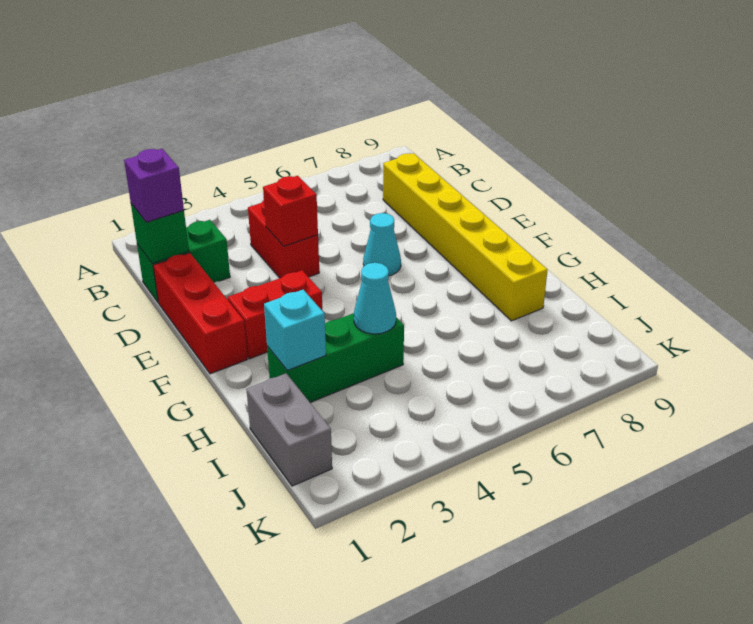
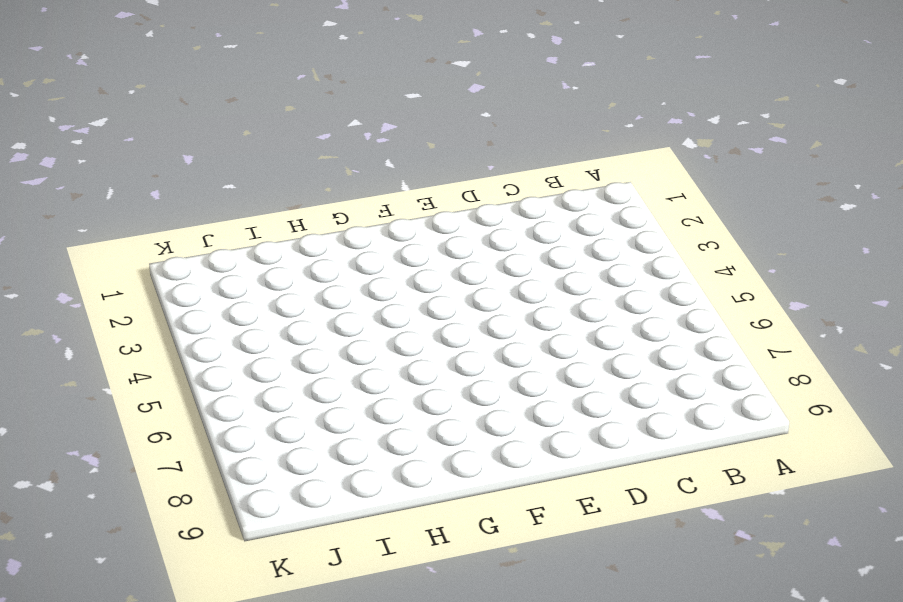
none -> green 1x2 brick [137,220,230,302]
none -> red 1x2 brick [248,200,319,278]
none -> yellow 1x6 brick [383,153,548,321]

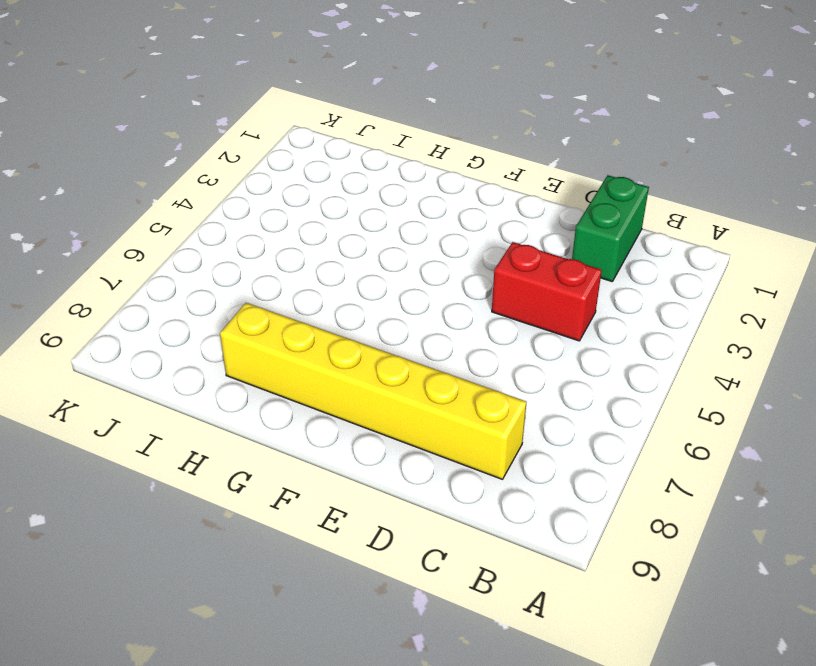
none -> red 1x3 brick [153,253,247,374]
none -> cyan 1x1 cone [363,213,401,276]
none -> red 1x2 brick [228,270,323,359]

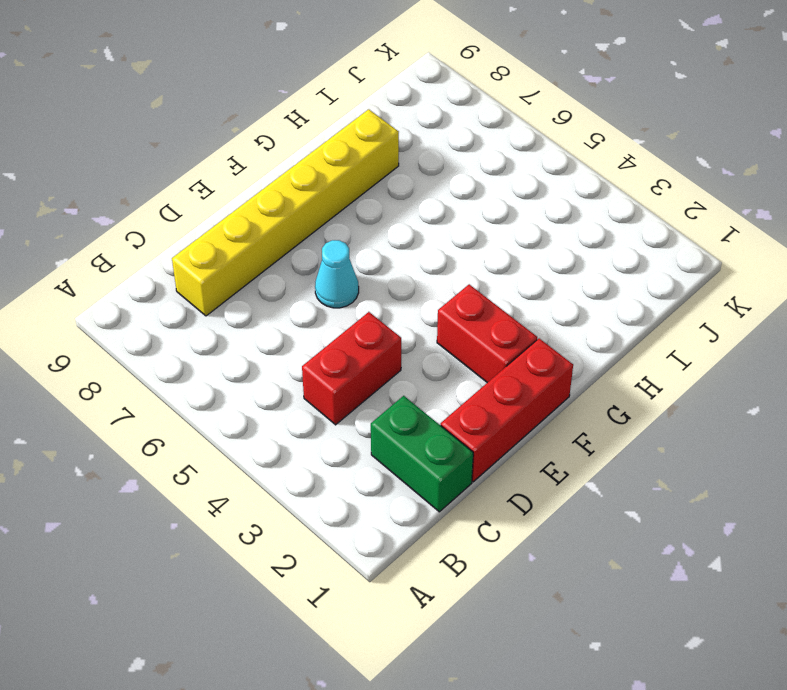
none -> green 1x3 brick [267,313,404,402]
none -> grey 1x2 brick [246,373,332,486]
none -> green 1x1 brick [131,204,189,264]

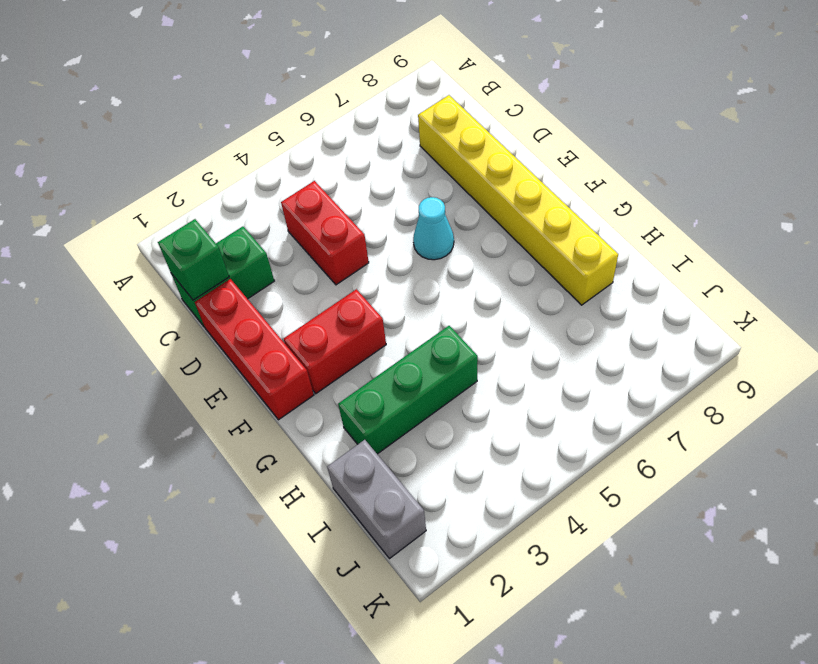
none -> red 1x1 brick [263,176,318,246]
none -> cyan 1x1 brick [264,290,326,370]
none -> cyan 1x1 cone [354,263,396,334]

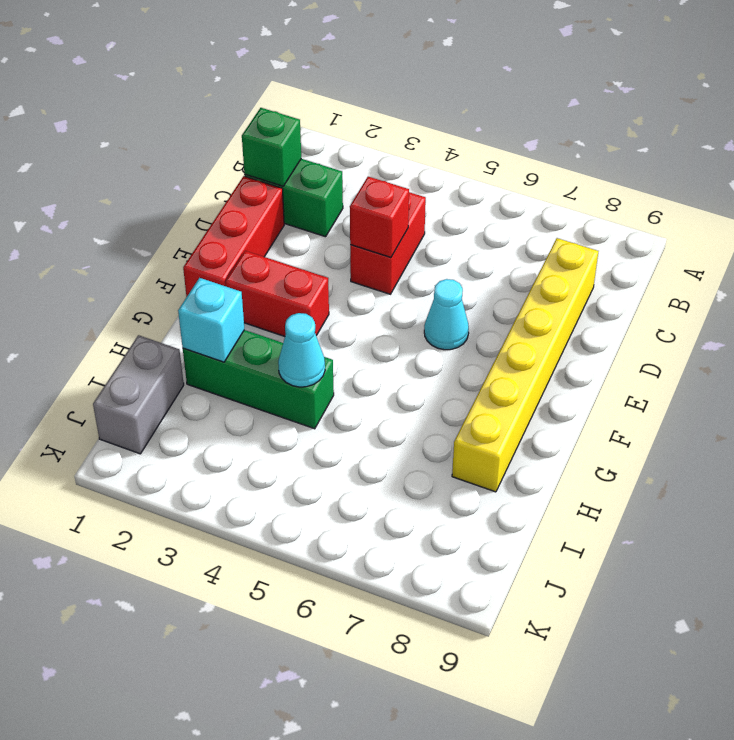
none -> purple 1x1 brick [124,149,184,222]

